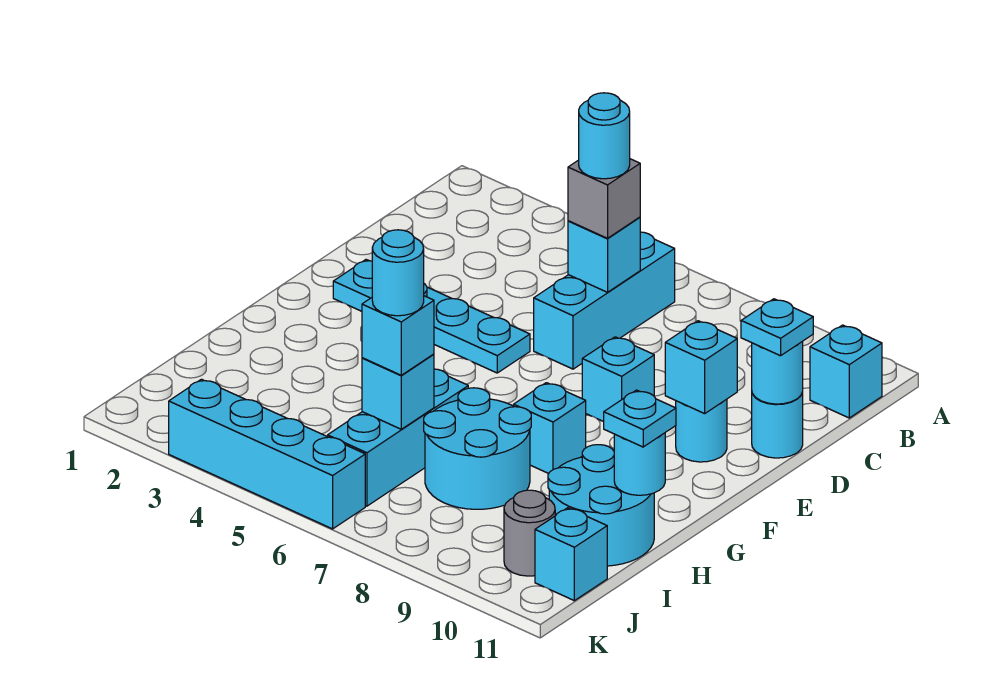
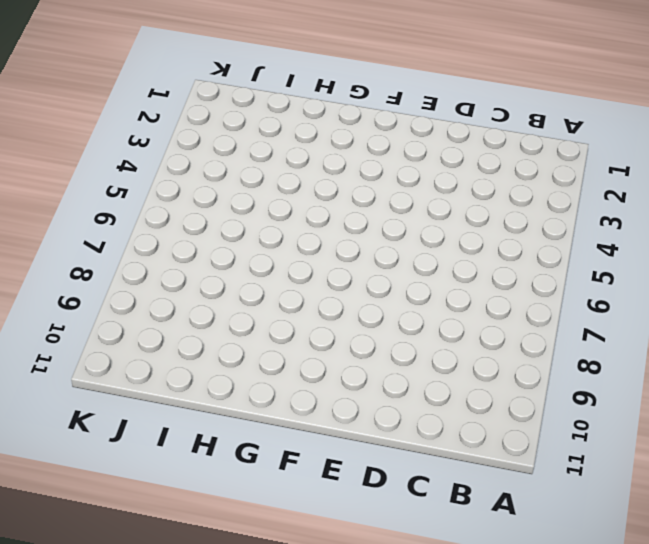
none -> cyan 1x3 brick [534,232,675,369]
none -> cyan 1x1 brick [810,325,882,418]
none -> cyan 1x1 round brick [752,393,803,458]

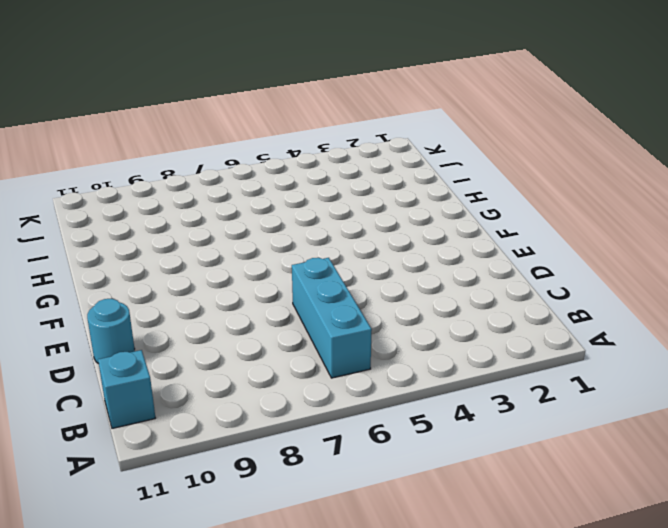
none -> cyan 1x4 plate [333,260,530,373]
none -> cyan 1x1 brick [582,337,654,422]
none -> cyan 1x1 round brick [676,399,727,462]

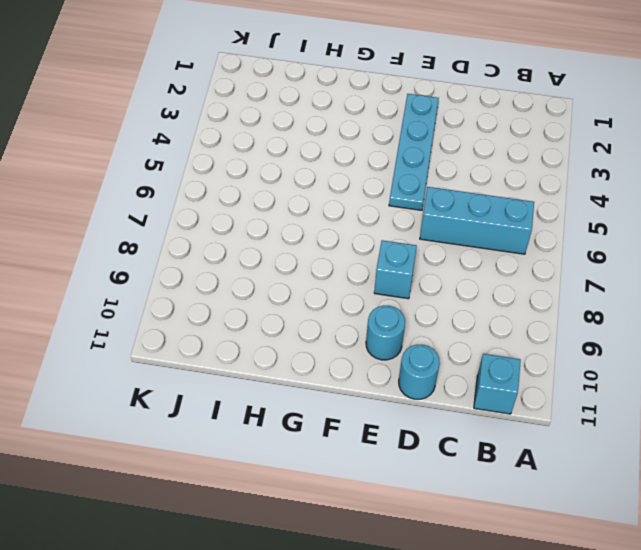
none -> cyan 1x1 brick [514,383,586,474]
none -> cyan 1x3 brick [328,369,468,506]
none -> cyan 2x2 round brick [424,388,531,509]

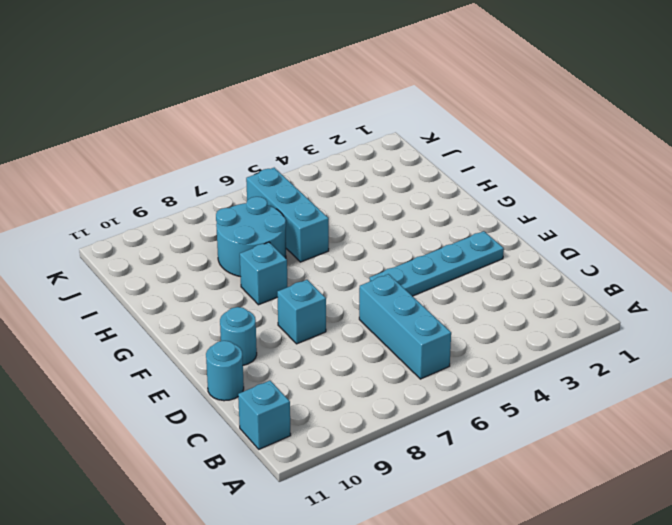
none -> cyan 2x2 round brick [548,445,654,566]
none -> grey 1x1 round brick [504,490,555,576]
none -> cyan 1x1 brick [535,508,607,601]

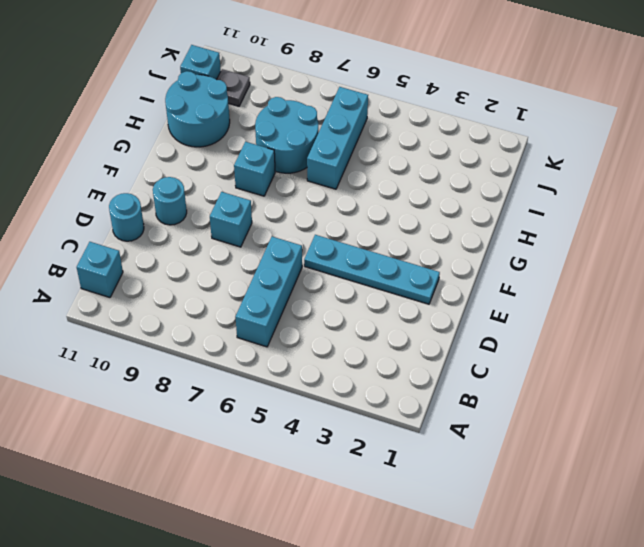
grey 1x1 plate [217,69,250,106] -> grey 1x1 round brick [504,490,555,576]
none -> cyan 1x4 brick [169,379,365,529]
none -> cyan 1x1 brick [568,217,640,292]
none -> cyan 1x1 round brick [752,341,803,404]

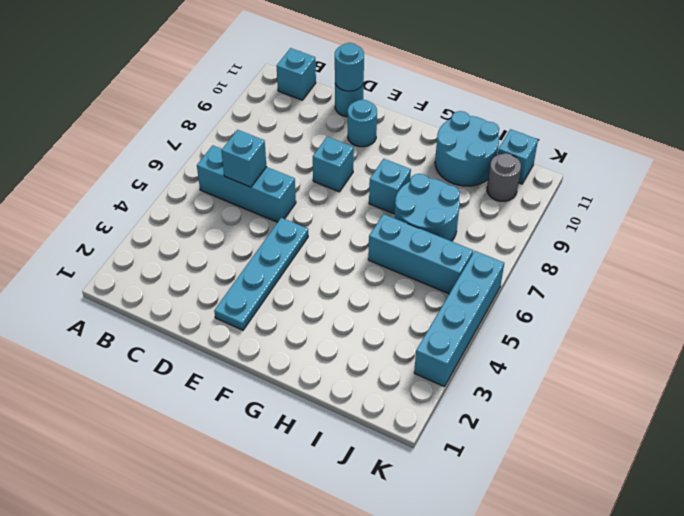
none -> cyan 1x1 brick [665,321,737,414]
none -> cyan 1x1 round brick [614,433,665,495]
none -> cyan 1x1 brick [362,354,434,429]

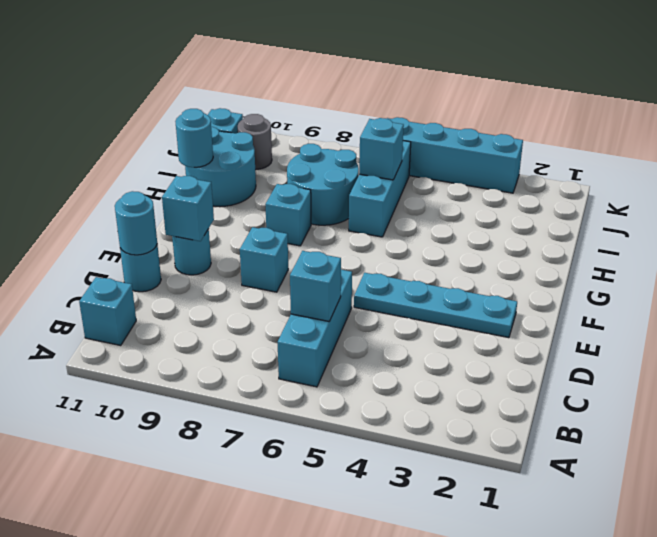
none -> grey 1x1 brick [568,159,640,238]
none -> cyan 1x1 plate [741,299,813,356]
none -> cyan 1x1 plate [604,390,676,447]

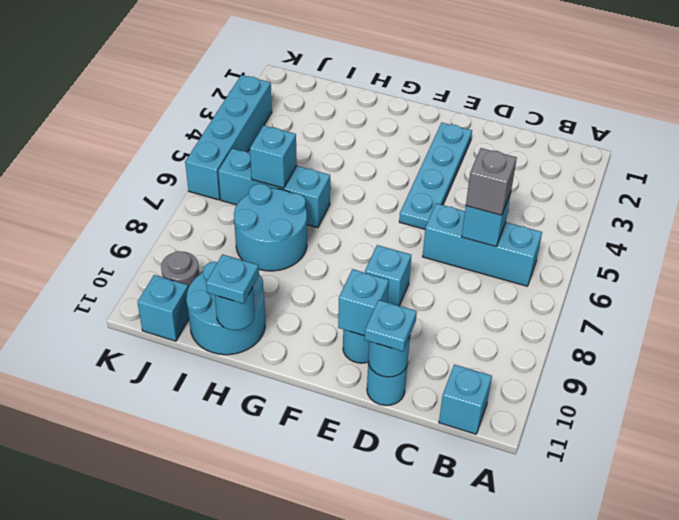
none -> cyan 1x1 brick [514,383,586,474]
none -> cyan 1x1 brick [362,296,434,375]
none -> cyan 1x1 round brick [579,93,630,179]

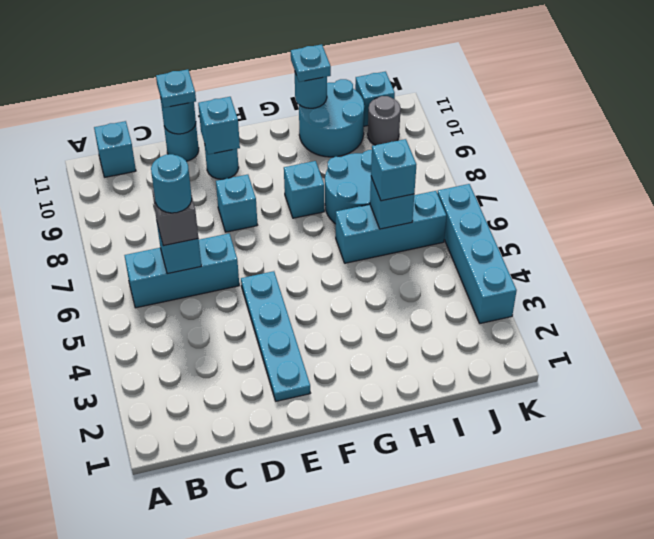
none -> cyan 1x1 round brick [372,230,424,316]

